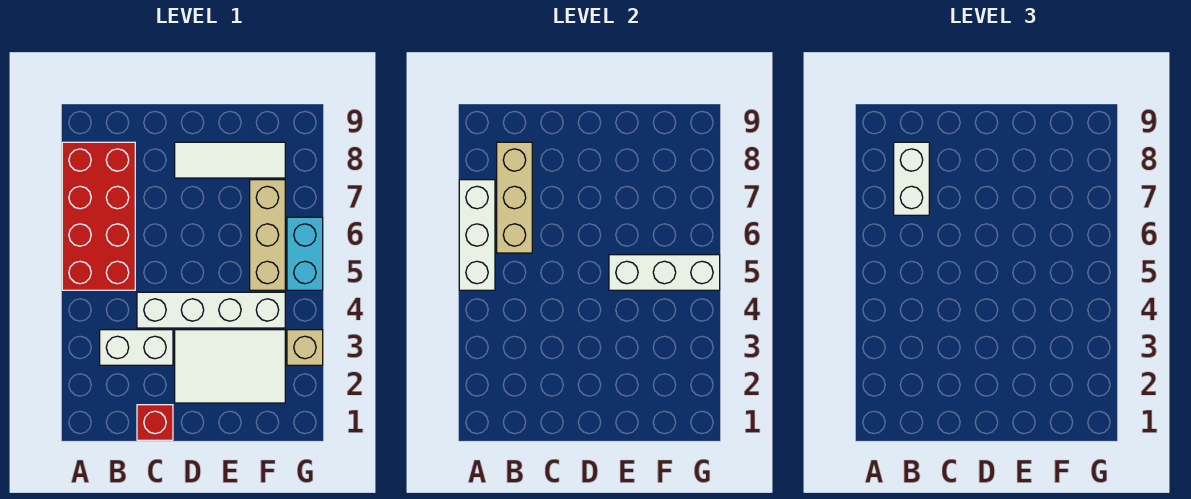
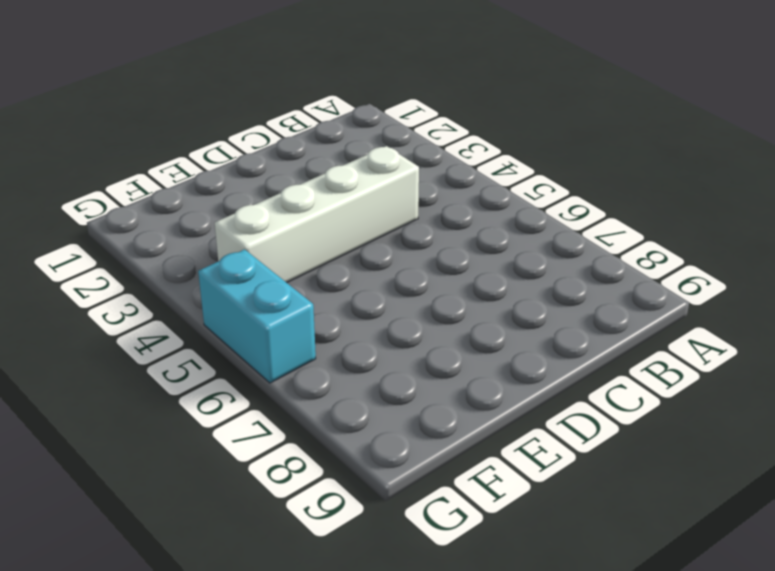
none -> red 2x4 brick [62,142,135,290]
none -> white 1x2 brick [100,330,173,365]
none -> red 1x1 brick [137,405,173,440]

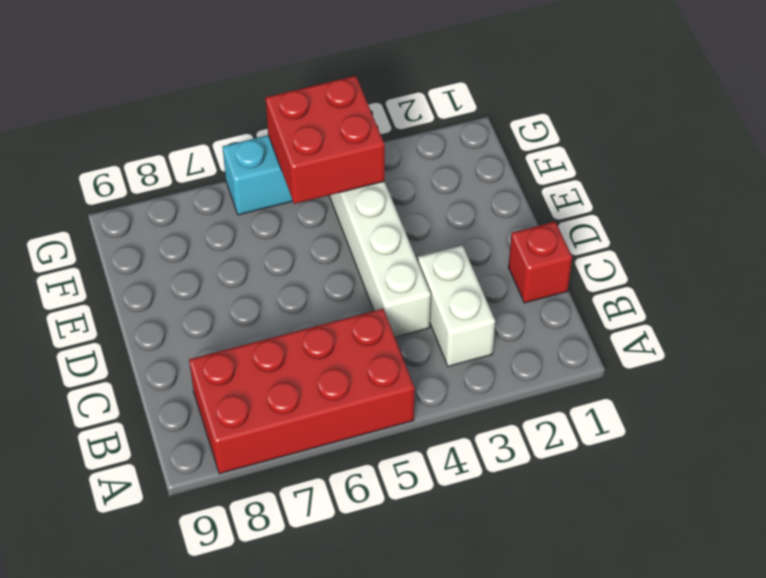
red 2x2 brick [266,76,385,204] -> white 1x3 brick [609,255,720,290]
none -> white 2x3 tile [175,330,285,403]
none -> white 1x3 tile [175,142,285,178]
none -> tan 1x3 brick [250,180,285,290]

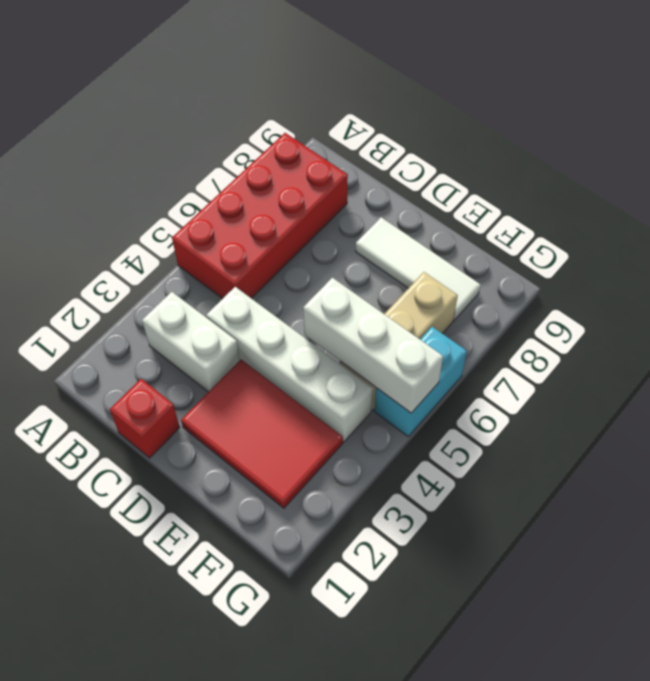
red 2x3 tile [181,359,343,508] -> white 2x3 tile [175,330,285,403]
none -> tan 1x1 brick [287,330,323,365]
none -> white 1x3 brick [459,180,495,290]
none -> tan 1x3 brick [497,142,532,253]

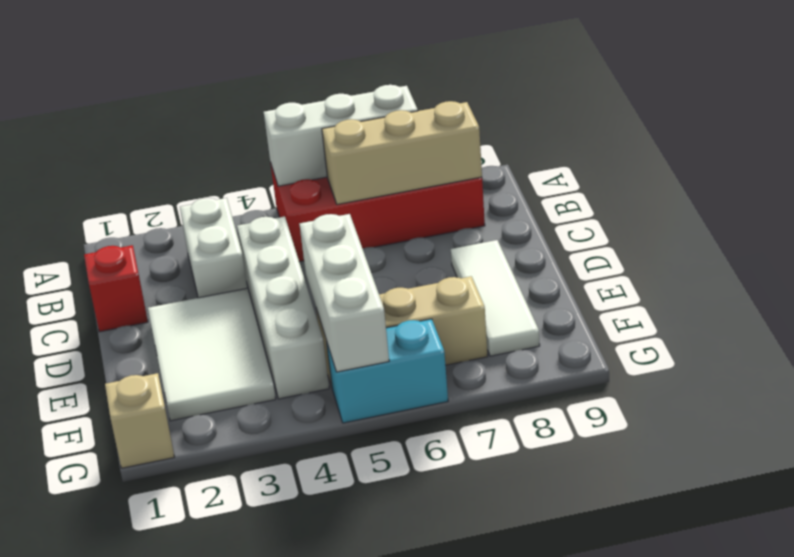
tan 1x1 brick [105,373,174,468] -> tan 1x1 brick moved to [287,330,323,365]
none -> white 1x2 brick [894,142,929,215]

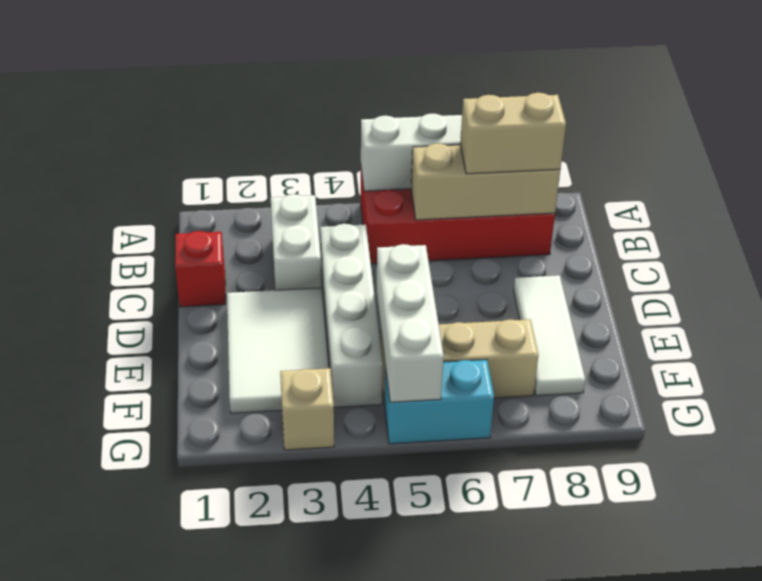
tan 1x2 brick [460,93,566,174] -> white 1x2 brick [894,142,929,215]

